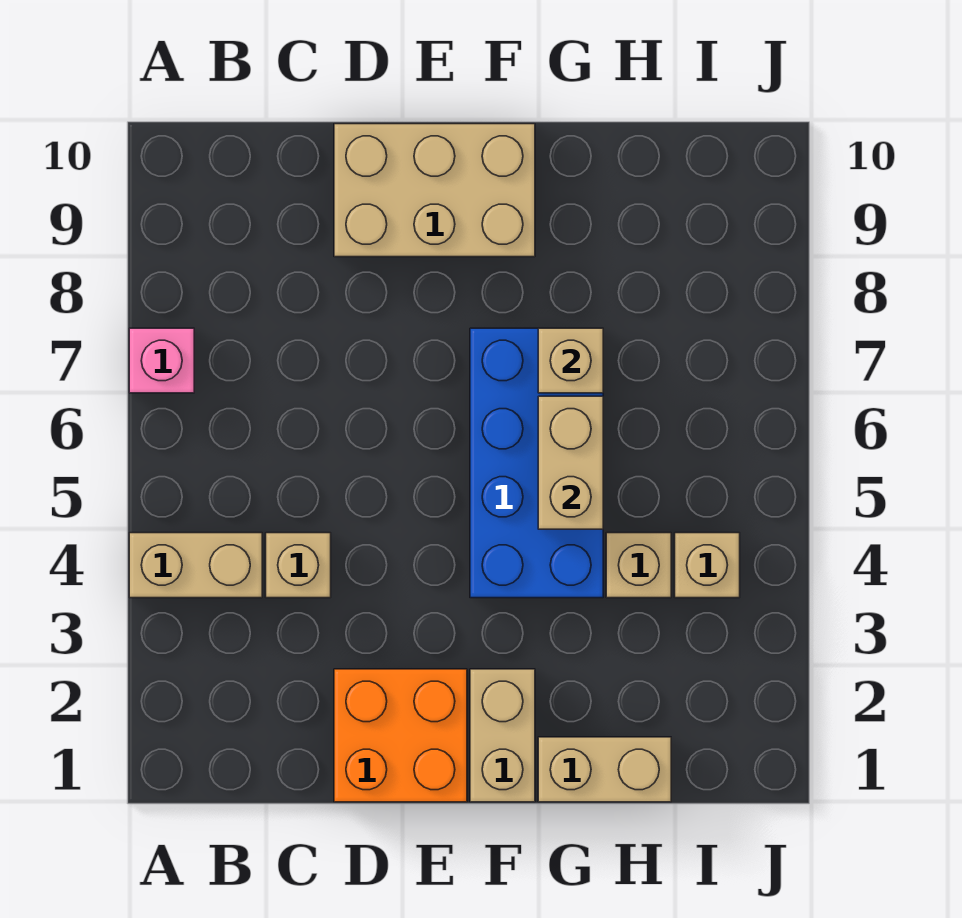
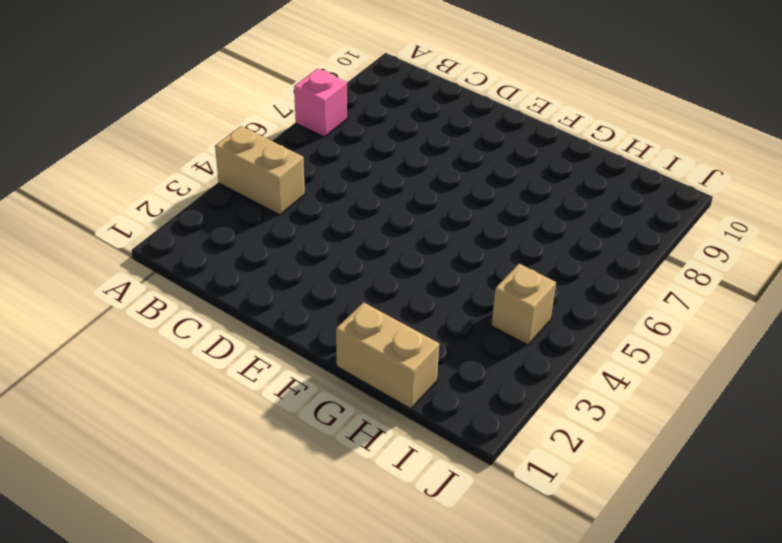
none -> tan 1x1 brick [266,533,331,598]
none -> orange 2x2 brick [334,669,467,802]
none -> tan 2x3 brick [334,124,535,257]

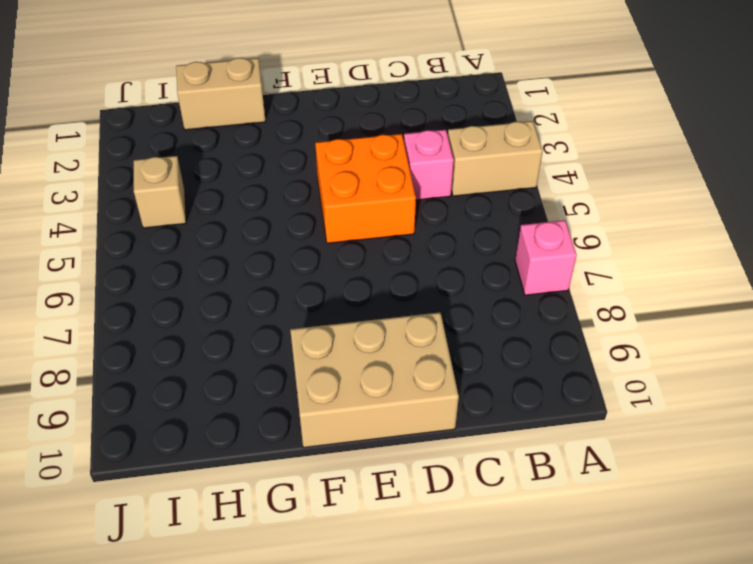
pink 1x1 brick [404,130,454,200] -> tan 1x1 brick [266,533,331,598]
orange 2x2 brick [315,134,416,243] -> orange 2x2 brick moved to [334,669,467,802]
none -> tan 1x2 brick [470,669,535,802]
none -> blue 2x4 brick [470,328,603,598]
none -> tan 1x1 brick [606,533,671,598]

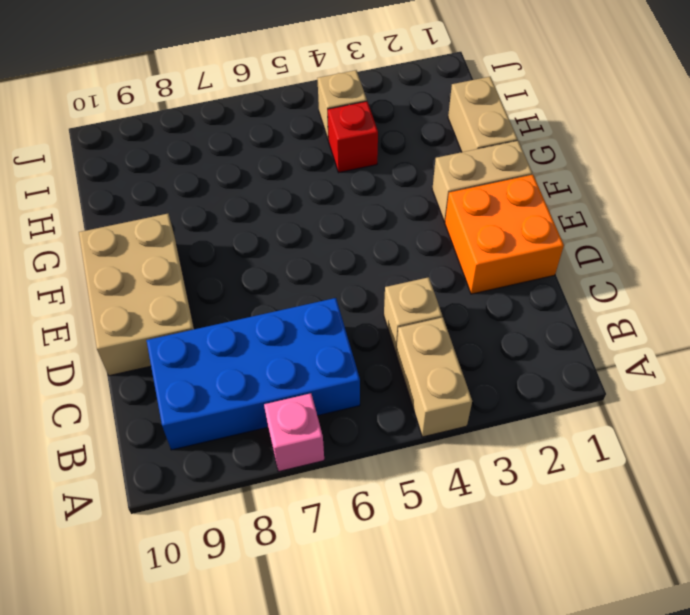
blue 2x4 brick [146,298,360,450] -> blue 2x4 brick moved to [470,328,603,598]
red 1x1 brick [328,101,378,172] -> tan 1x1 brick [606,533,671,598]
none -> tan 1x2 brick [538,396,603,529]
none -> tan 1x1 brick [538,328,603,393]

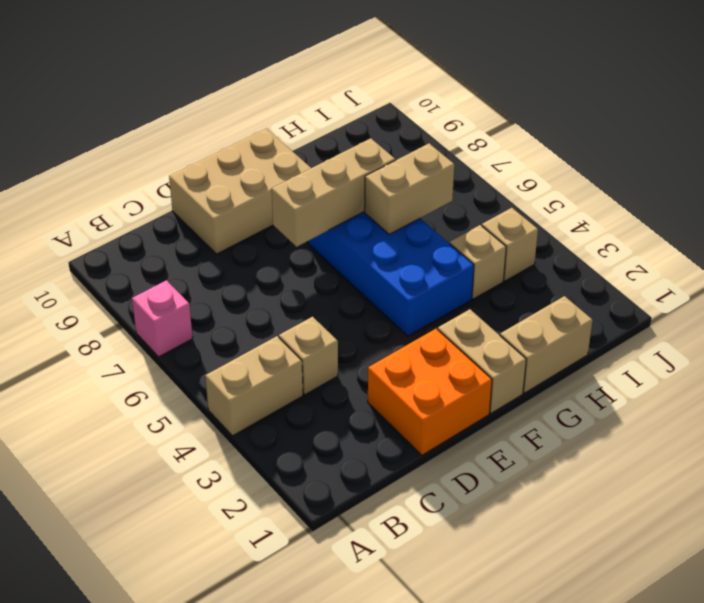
tan 1x3 brick [272,138,395,247] -> tan 1x1 brick [538,328,603,393]
tan 1x2 brick [365,144,454,234] -> tan 1x2 brick turned to [538,396,603,529]

